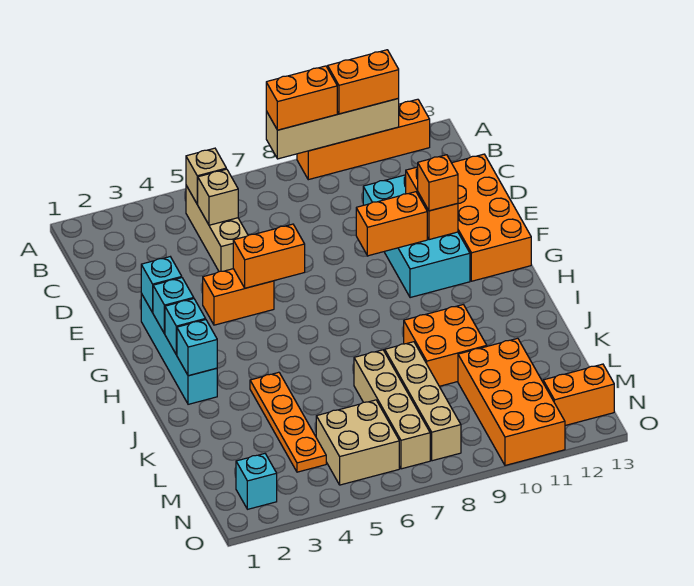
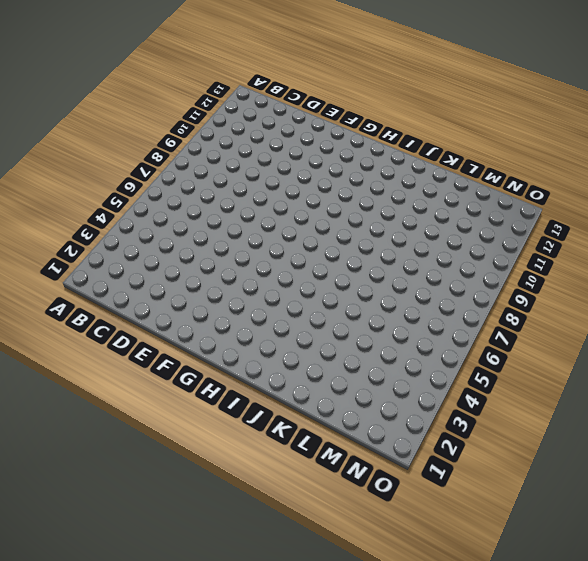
none -> orange 1x4 brick [297,99,430,180]
none -> tan 1x3 brick [186,186,248,272]
none -> cyan 2x4 brick [363,175,470,298]

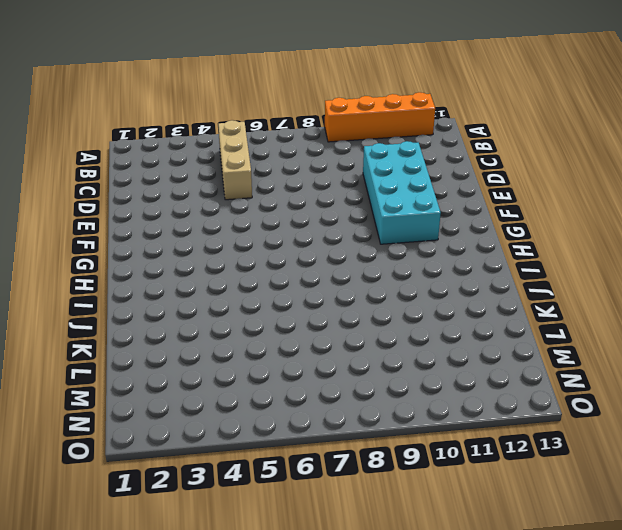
none -> orange 2x4 brick [452,154,531,281]
none -> cyan 1x4 brick [141,294,217,404]
none -> orange 1x2 brick [203,269,274,325]

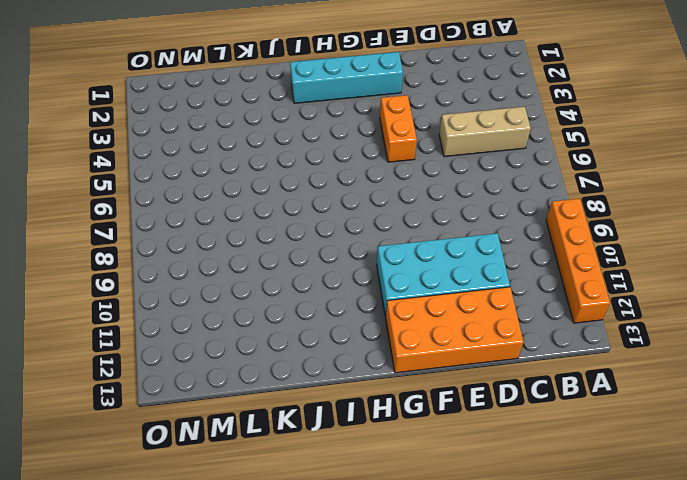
none -> orange 1x4 plate [250,372,326,472]
none -> orange 2x2 brick [404,305,487,386]
none -> tan 1x4 brick [354,350,430,469]

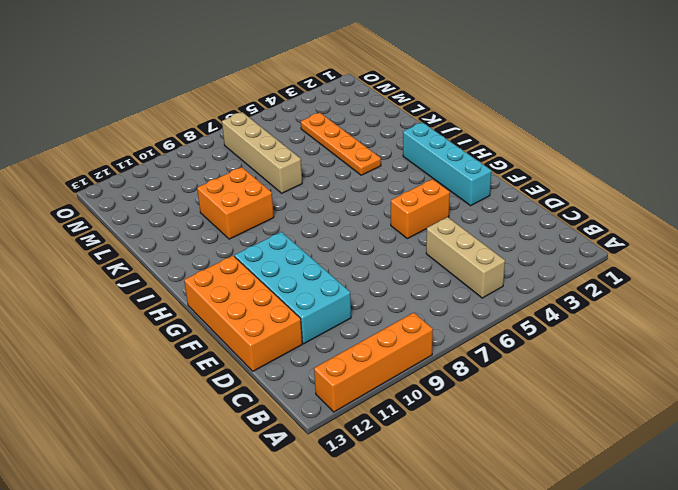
none -> tan 1x4 brick [385,342,461,461]
none -> orange 2x4 brick [458,338,565,465]
none -> tan 2x2 brick [316,400,399,485]

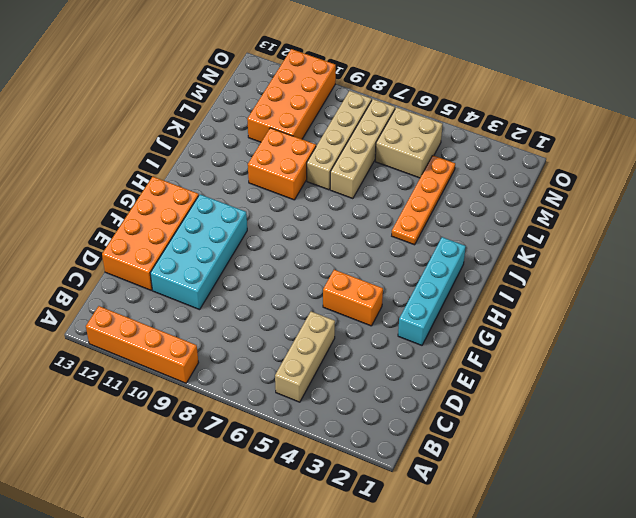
none -> cyan 1x1 brick [236,454,277,509]
none -> orange 1x2 brick [543,364,614,426]
none -> tan 1x4 brick [266,99,399,159]

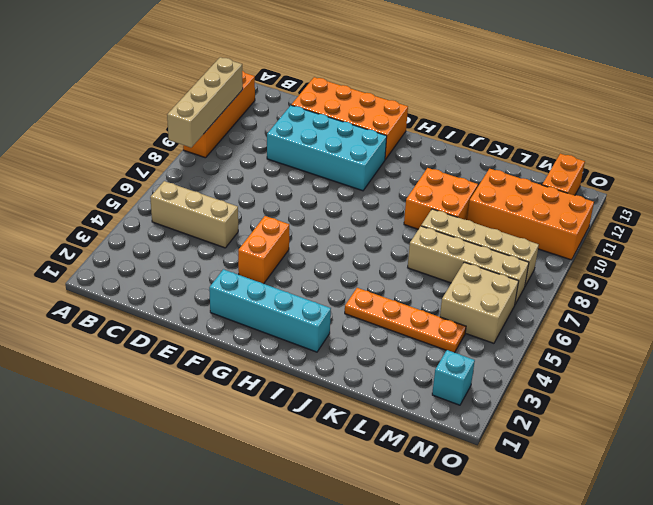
none -> tan 1x1 brick [186,148,226,204]
none -> tan 1x1 brick [198,169,238,225]
none -> orange 1x2 brick [406,167,458,240]

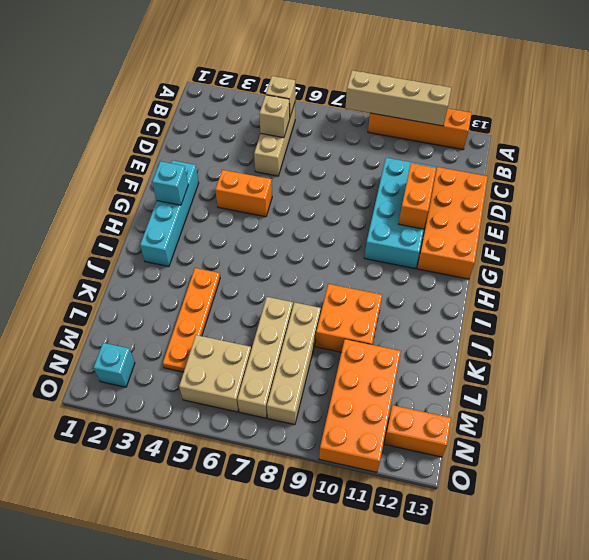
none -> cyan 1x1 brick [141,257,182,312]
none -> orange 1x2 brick [233,224,305,288]
none -> orange 1x2 brick [356,192,427,256]

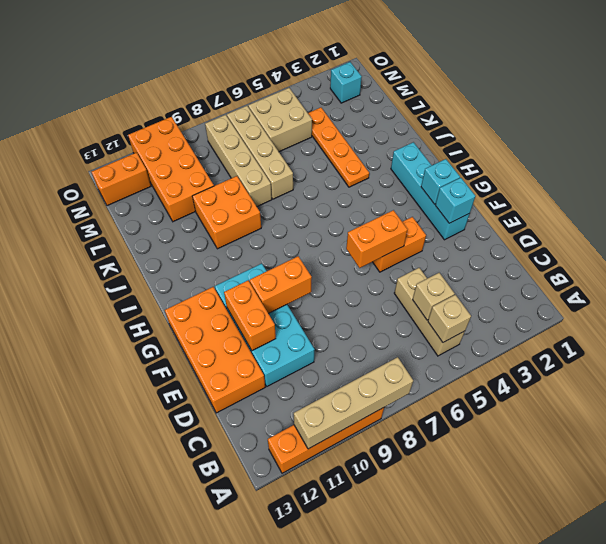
none -> cyan 1x1 brick [165,299,206,355]
none -> cyan 1x1 brick [177,320,217,376]
none -> orange 1x2 brick [266,66,337,130]

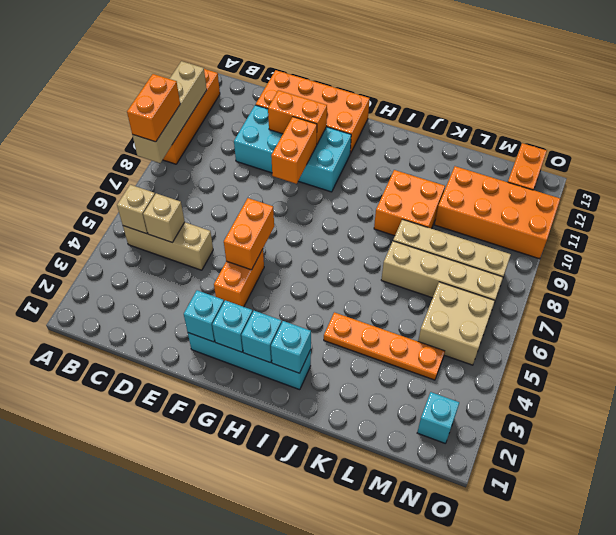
none -> orange 1x2 brick [328,50,399,114]
none -> orange 1x1 brick [418,155,458,211]

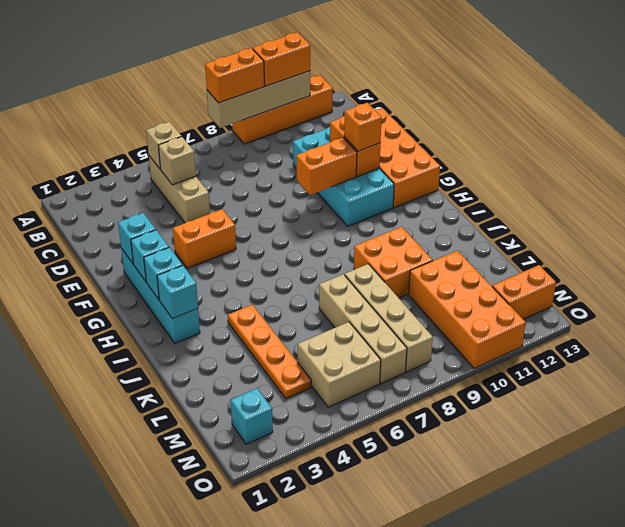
none -> orange 1x2 brick [233,224,305,288]

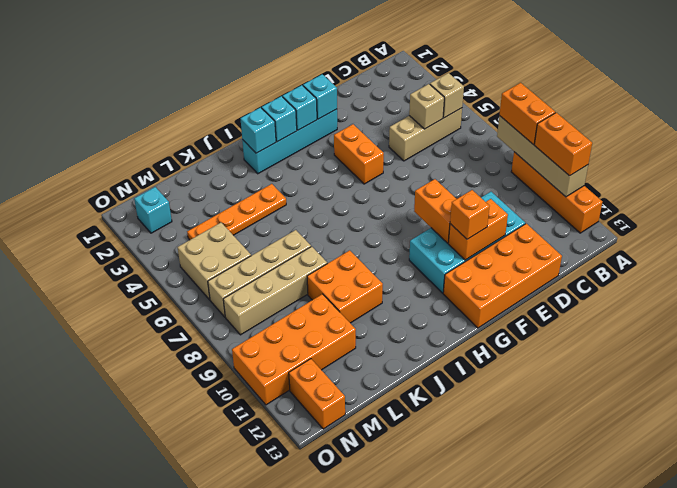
none -> orange 1x2 brick [233,224,305,288]

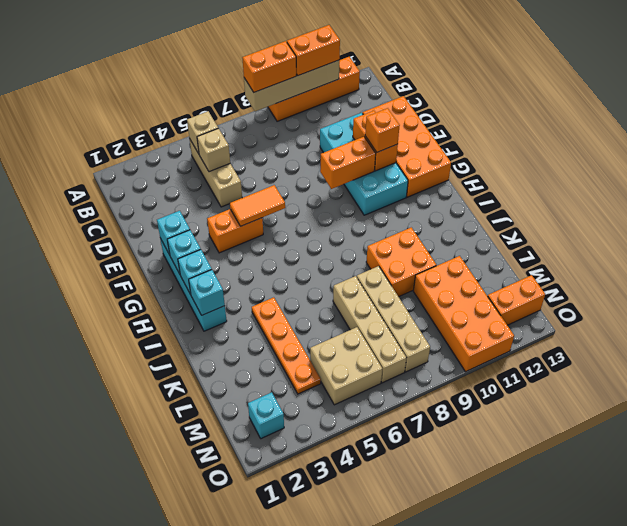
orange 1x2 tile [230,185,285,226] -> orange 1x2 brick [233,224,305,288]

